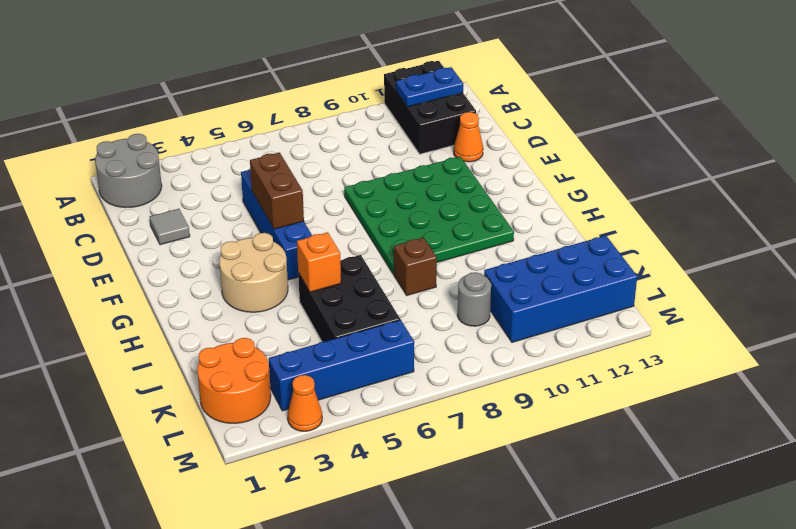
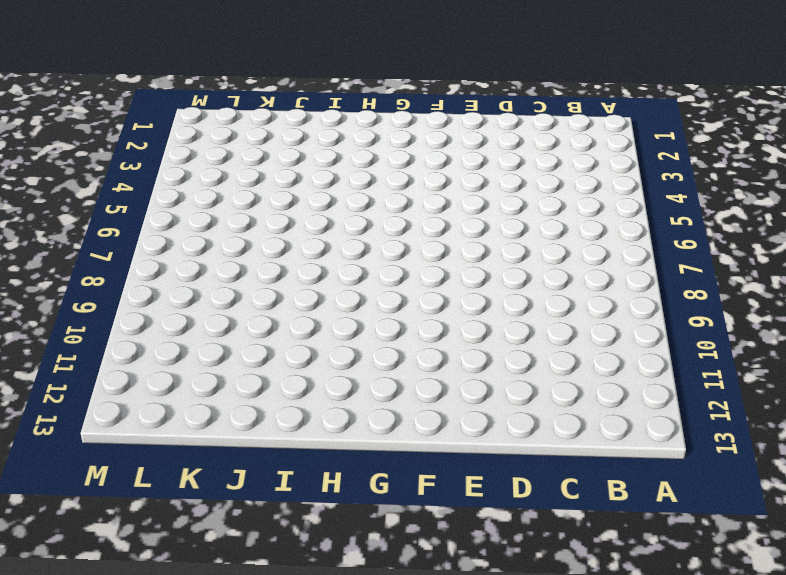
none -> grey 2x2 round brick [95,134,162,208]
none -> black 2x3 brick [384,61,476,154]
none -> grey 1x1 tile [150,209,190,245]

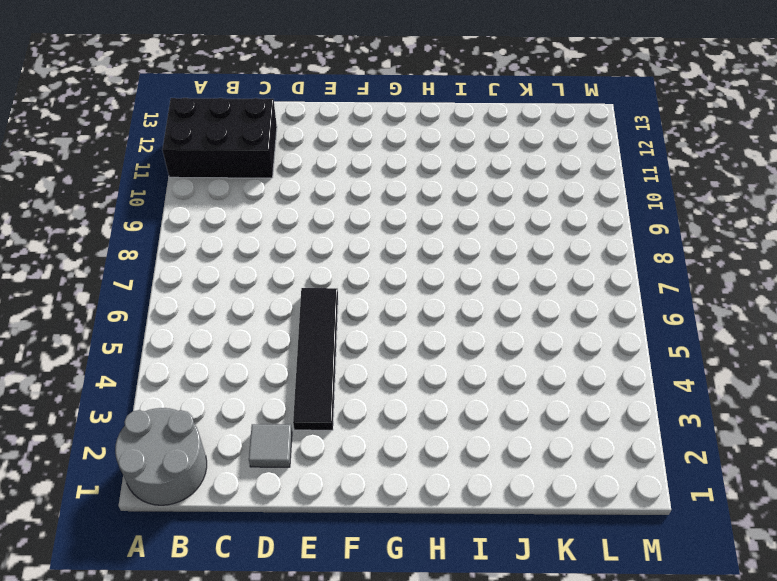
black 1x4 tile [293,288,338,430] -> blue 1x4 brick [241,170,312,280]
none -> orange 1x1 cone [454,112,483,162]
none -> green 4x4 plate [344,157,514,275]
none -> tan 2x2 round brick [219,233,288,312]

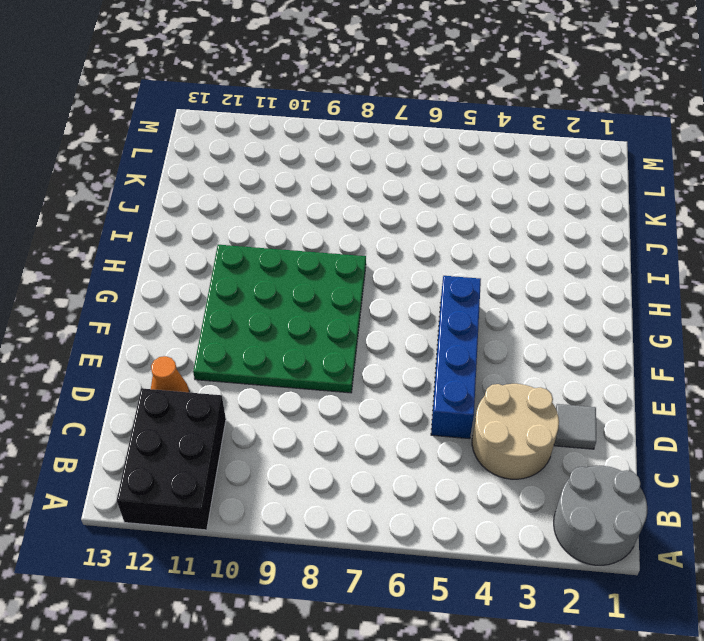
tan 2x2 round brick [472,384,559,479] -> tan 2x2 round brick moved to [219,233,288,312]
none -> black 2x3 brick [298,255,400,342]
none -> brown 1x1 brick [394,238,437,295]
none -> orange 2x2 round brick [197,338,271,423]

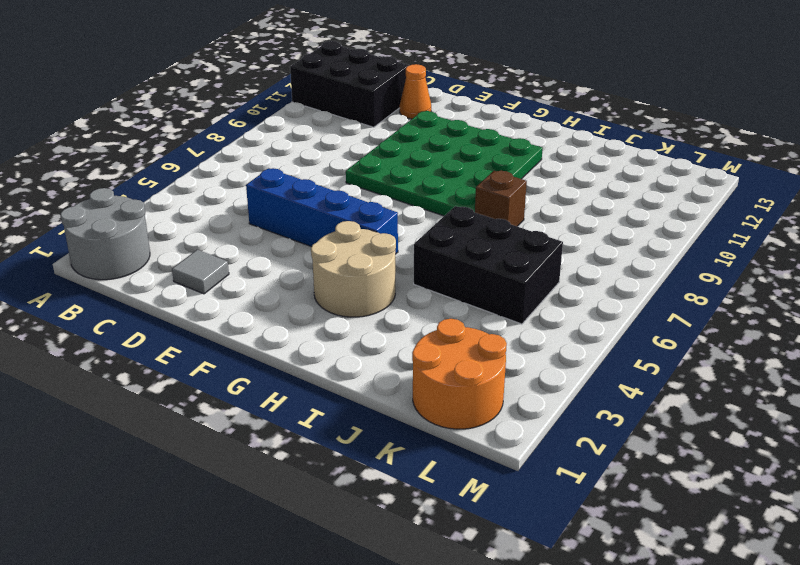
none -> grey 1x1 round brick [457,272,491,326]
none -> blue 2x4 brick [484,235,637,342]
none -> blue 1x4 brick [269,320,414,411]

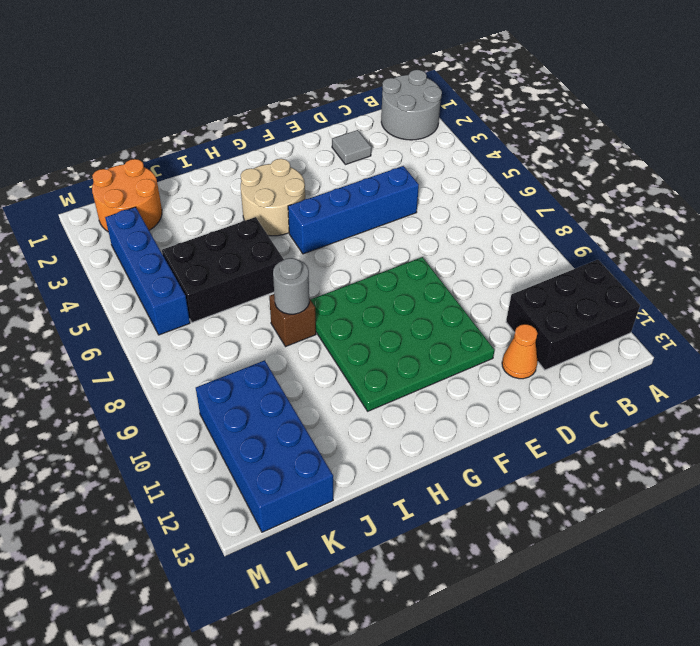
grey 1x1 round brick [273,258,309,314] -> grey 1x1 round brick moved to [457,272,491,326]
none -> orange 1x1 cone [288,375,322,431]
none -> blue 1x2 plate [396,67,463,107]
none -> brown 1x2 brick [250,152,304,229]

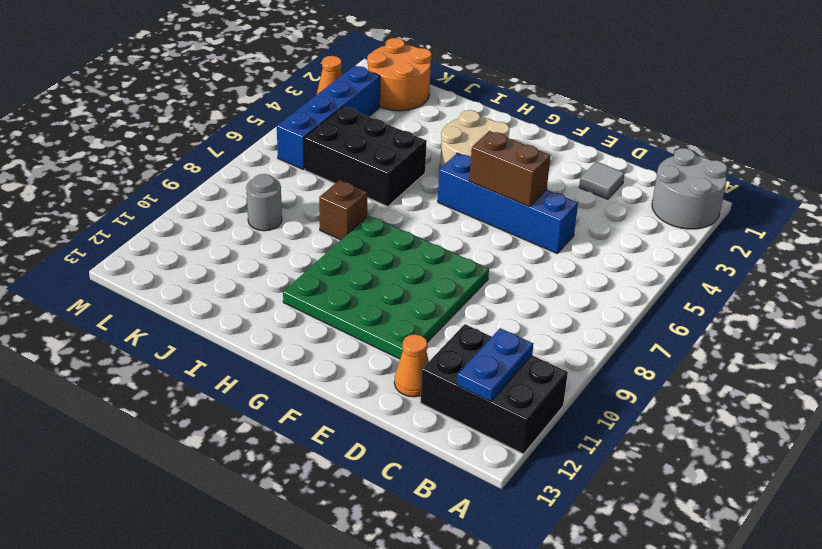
none -> blue 2x4 brick [484,235,637,342]
none -> orange 1x1 brick [297,232,341,292]

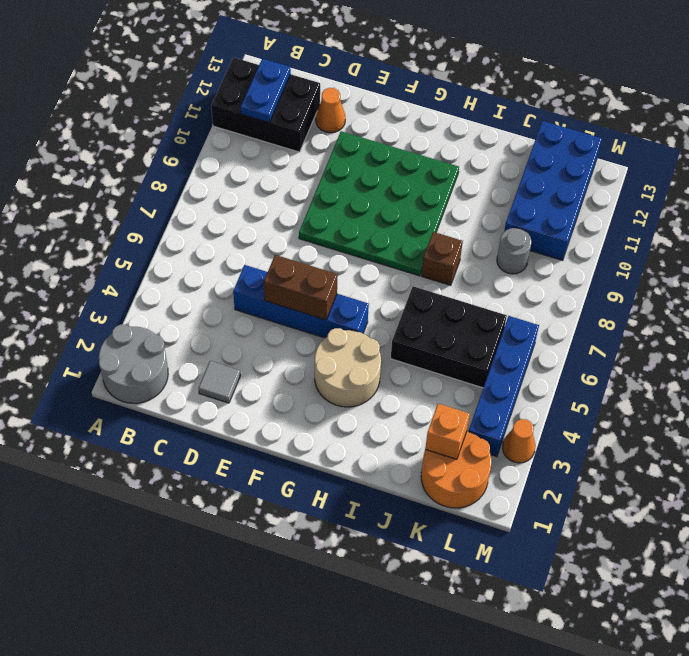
orange 1x1 brick [425,404,470,459] -> orange 1x1 brick moved to [297,232,341,292]

